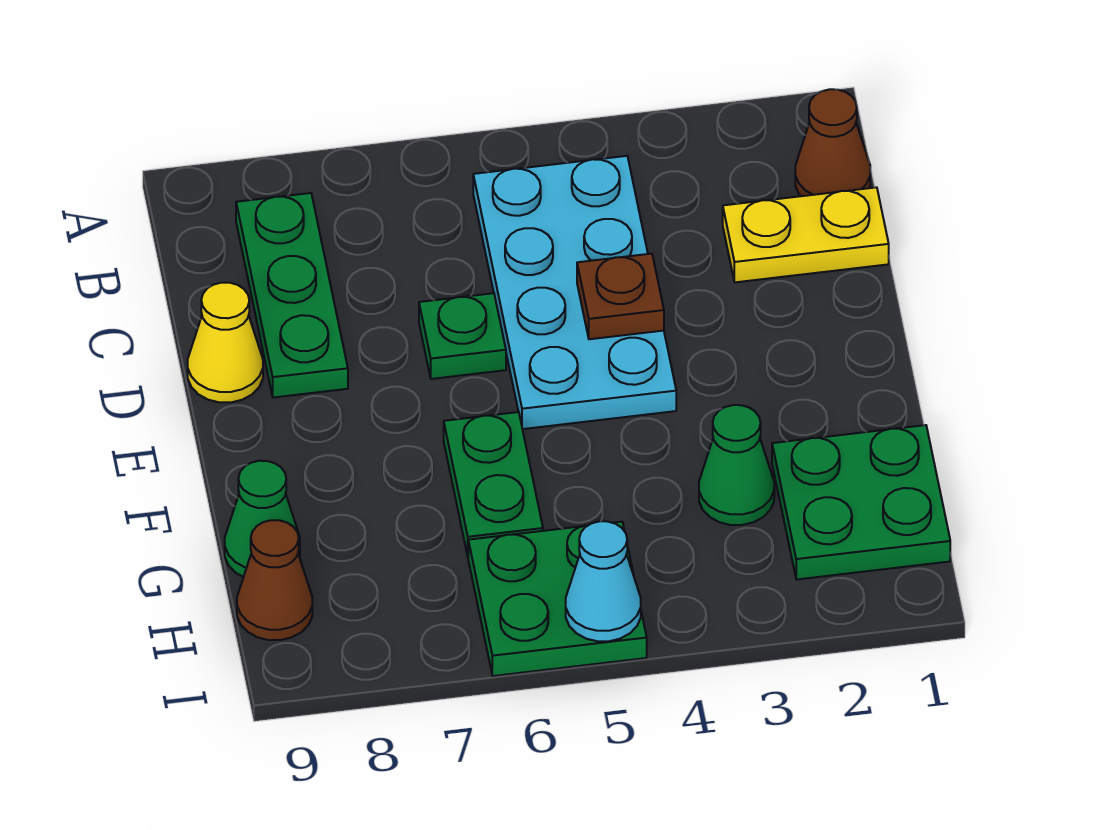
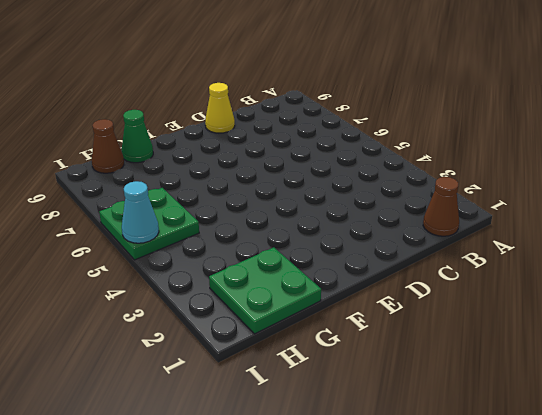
none -> cyan 2x4 plate [473,156,676,429]
none -> green 1x3 plate [236,193,348,398]
none -> yellow 1x2 plate [723,187,889,282]

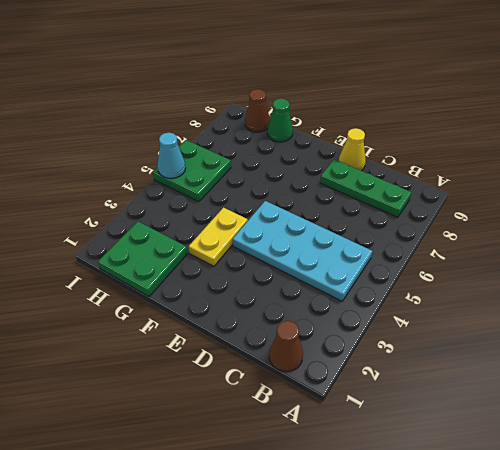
yellow 1x2 plate [189,208,248,266] -> yellow 1x2 plate moved to [723,187,889,282]
none -> green 1x1 plate [419,293,506,379]
none -> green 1x2 plate [444,412,543,556]
none -> green 1x1 cone [699,405,774,525]

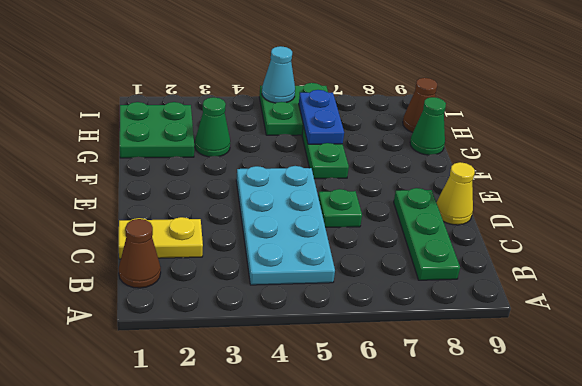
blue 1x2 plate [299,90,344,144] -> none
none -> brown 1x1 plate [577,254,664,339]

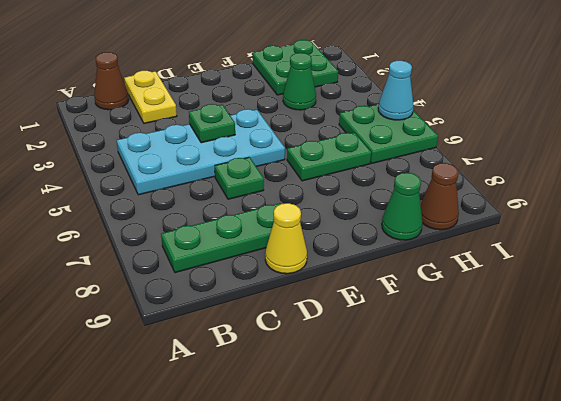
green 1x1 plate [189,104,235,143] -> brown 1x1 plate [577,254,664,339]

